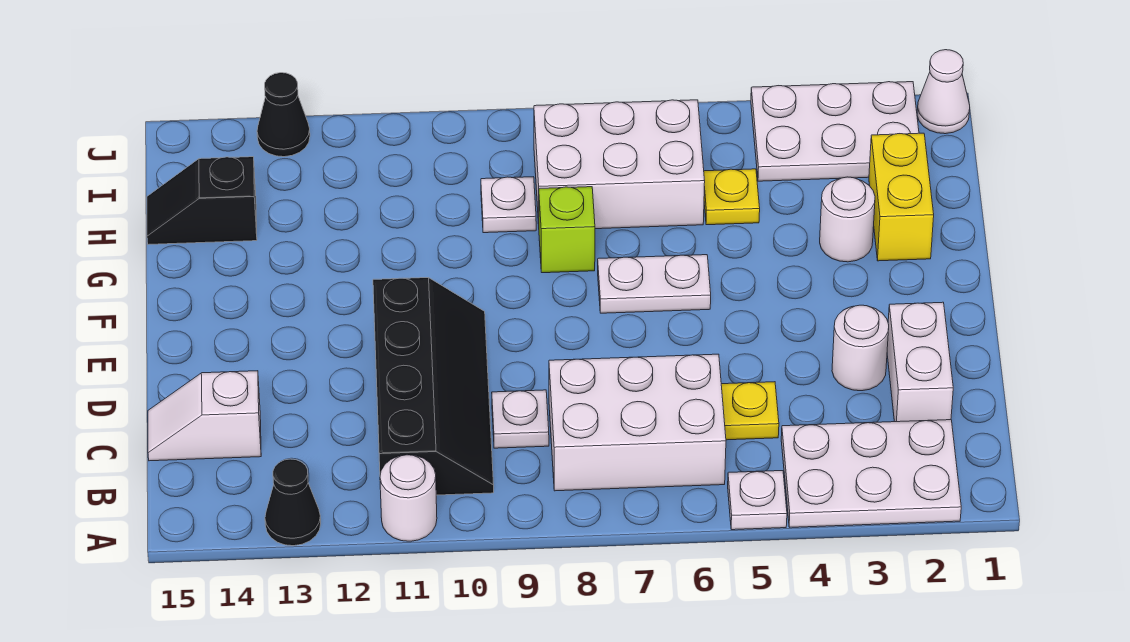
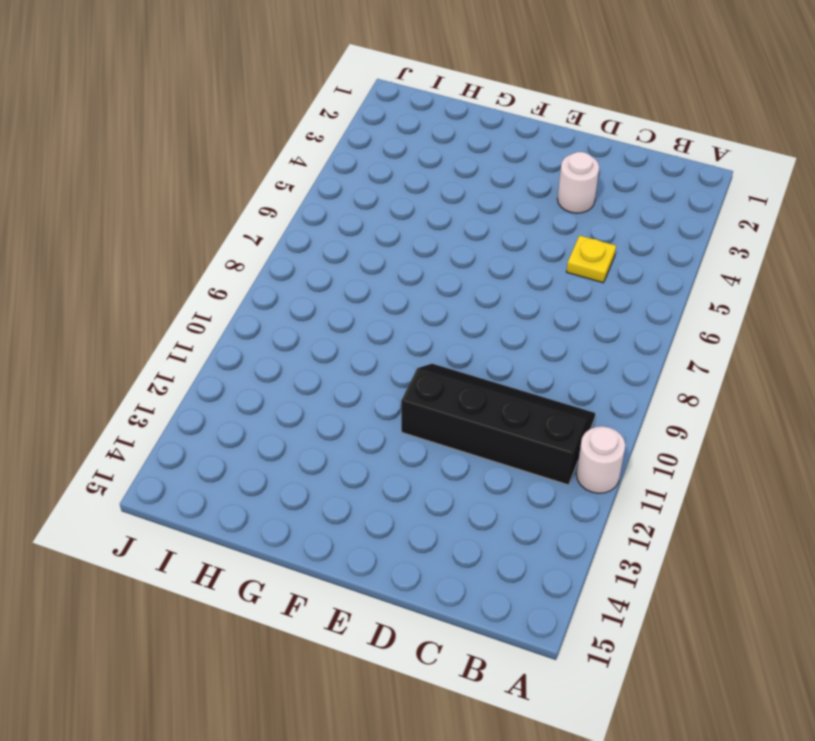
none -> white 2x3 plate [781,420,961,527]
none -> white 1x1 plate [728,471,787,530]
none -> black 1x1 cone [265,459,321,546]

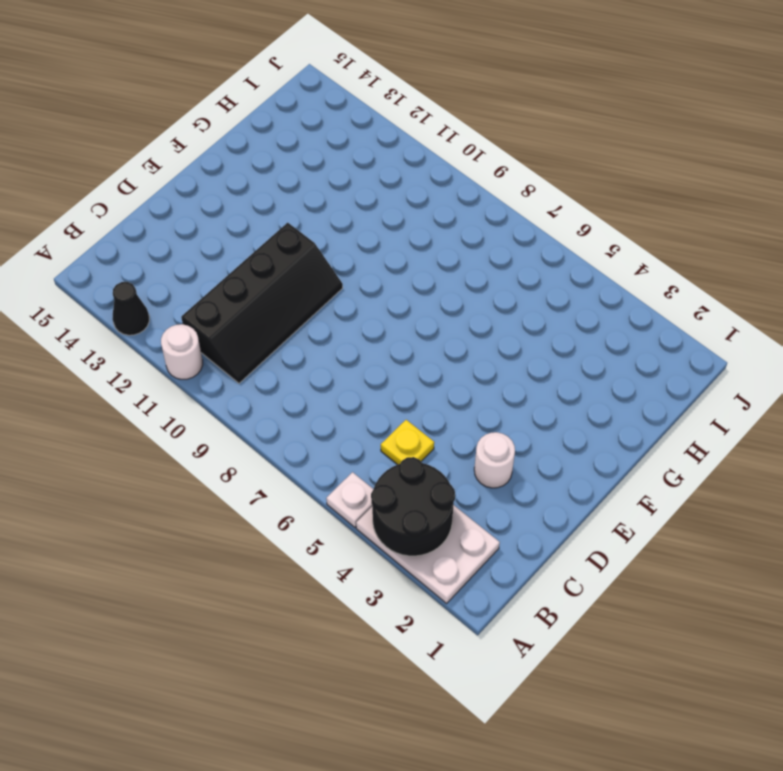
black 2x2 round brick [371,457,455,556] -> none
none -> white 2x3 brick [549,354,726,491]
none -> white 1x2 brick [887,302,953,422]
none -> white 1x1 plate [492,390,549,448]

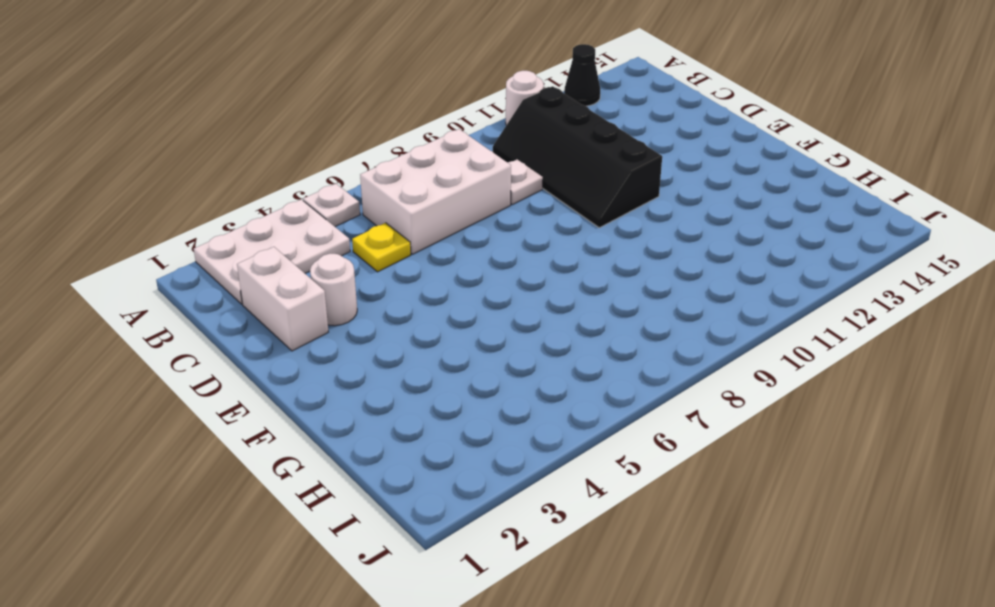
none -> white 1x2 slope [148,371,261,461]
none -> white 1x2 plate [598,255,711,313]
none -> yellow 1x2 brick [869,133,934,261]

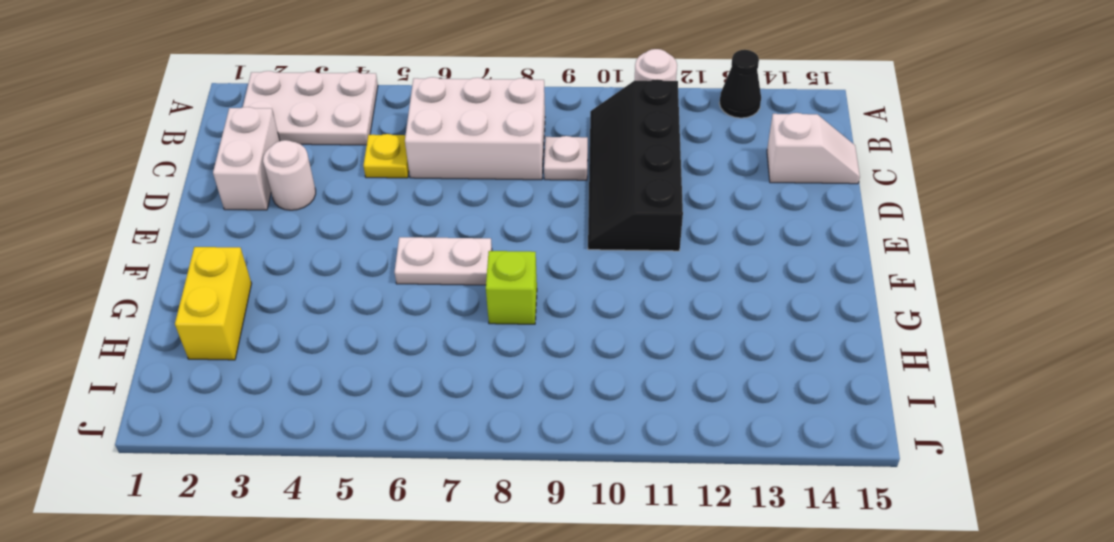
none -> white 1x1 plate [728,471,787,530]
none -> white 1x1 round brick [820,177,875,262]
none -> yellow 1x1 plate [704,169,760,225]

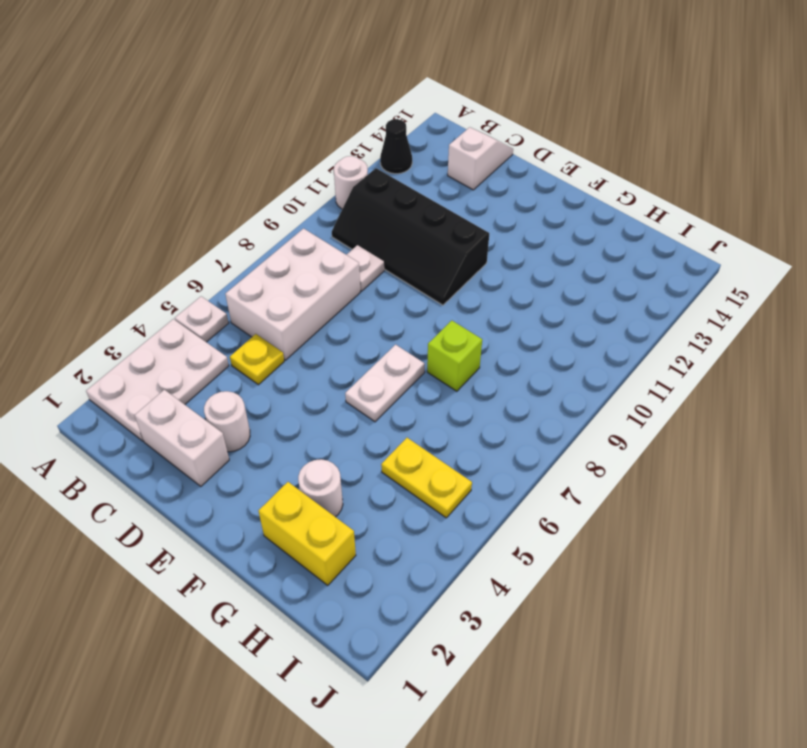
yellow 1x2 plate [381,438,472,518] -> yellow 1x1 plate [704,169,760,225]
none -> white 2x3 brick [534,100,705,229]
none -> white 1x1 plate [481,177,536,233]
none -> black 1x2 slope [147,157,257,244]

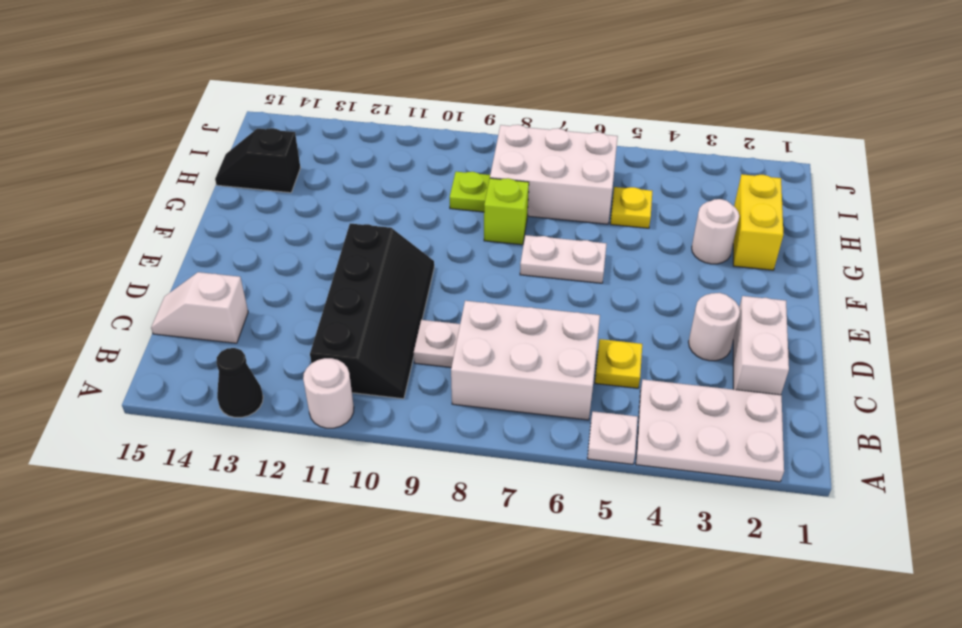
lime 1x1 plate [450,172,490,212] -> white 1x1 plate [481,177,536,233]
none -> white 2x3 plate [751,82,919,181]
none -> white 1x1 cone [917,50,970,134]
none -> black 1x1 cone [257,73,310,157]

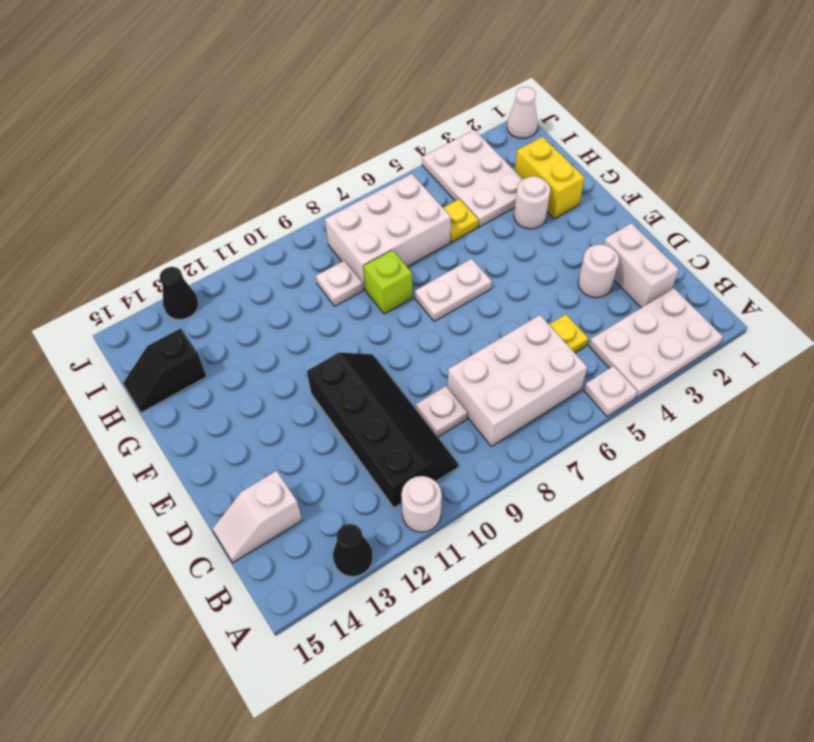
white 2x3 plate [422,130,523,227] -> white 2x3 plate turned to [751,82,919,181]

